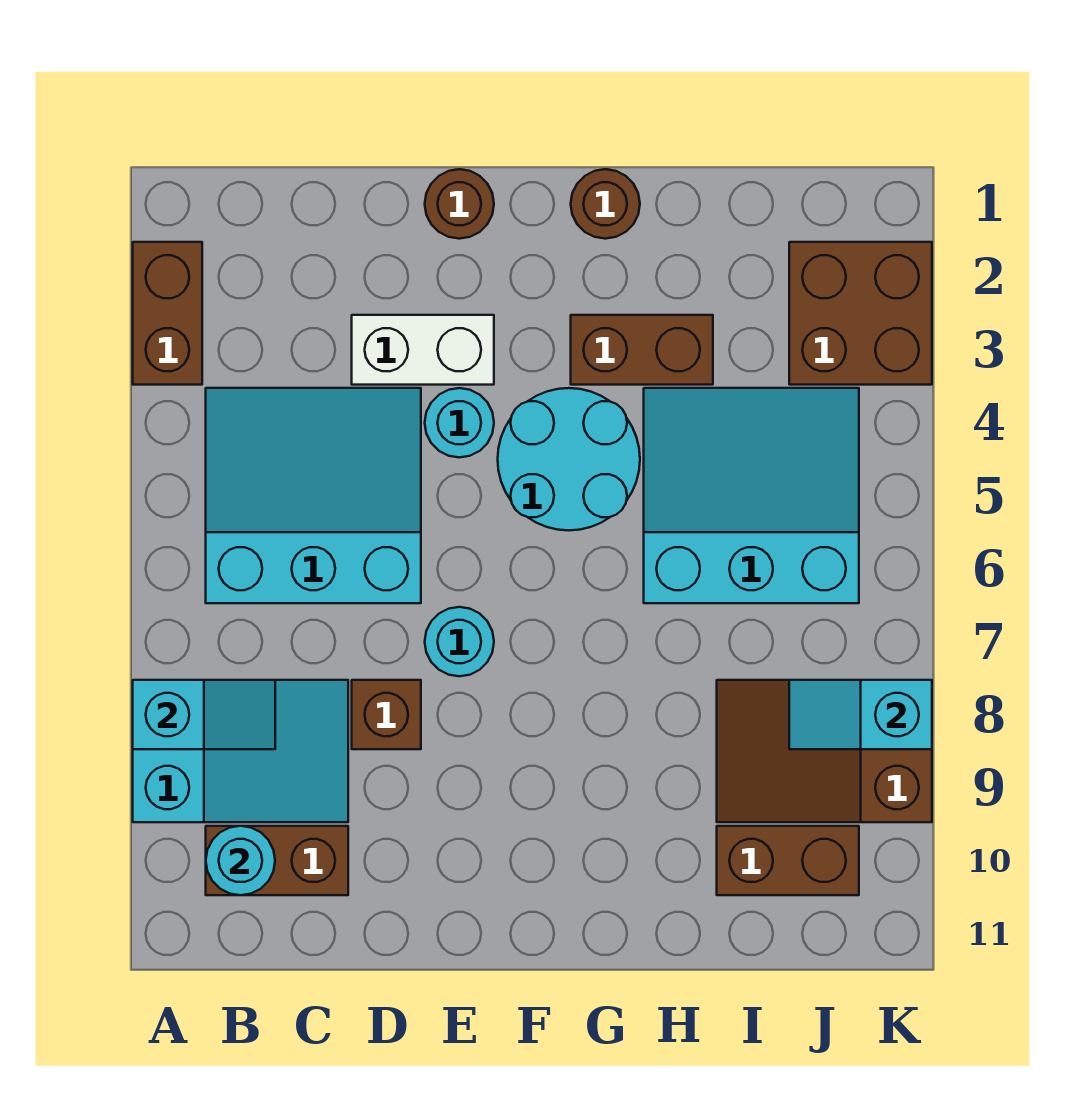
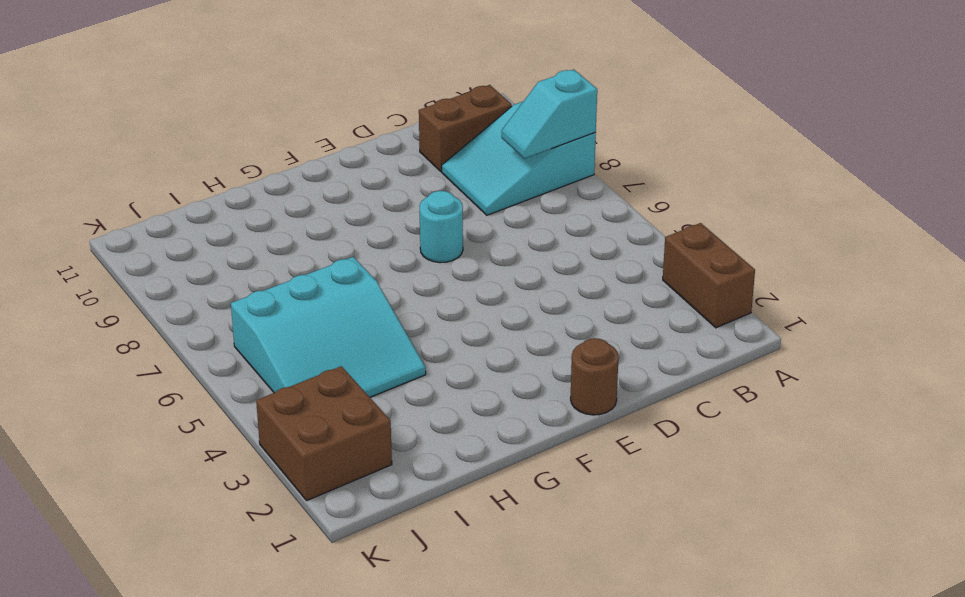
none -> cyan 3x3 slope [206,388,421,603]
none -> white 1x2 brick [352,315,494,385]
none -> brown 1x1 brick [352,680,421,749]

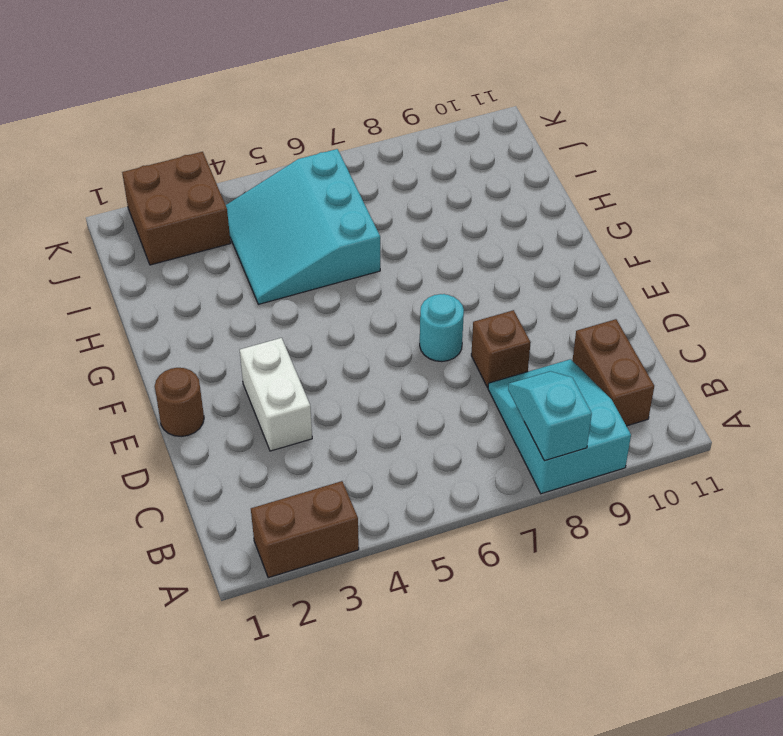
none -> cyan 3x3 slope [206,388,421,603]
none -> cyan 1x1 round brick [425,388,494,458]
none -> cyan 2x2 round brick [498,388,640,530]

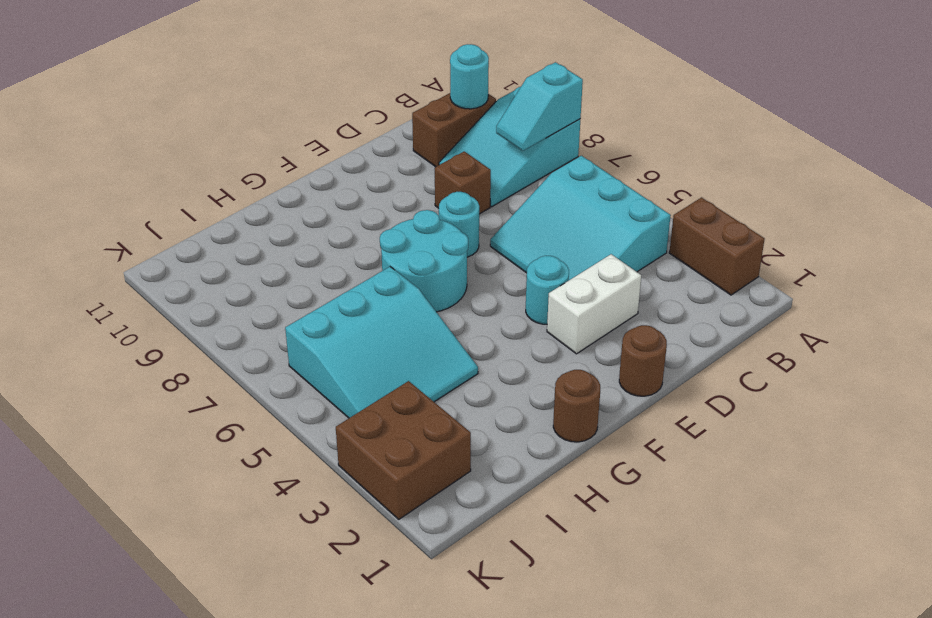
cyan 3x3 slope [490,156,671,280] -> cyan 3x3 slope turned to [206,388,421,603]
cyan 2x2 round brick [380,210,468,312] -> cyan 2x2 round brick moved to [498,388,640,530]
none -> brown 1x2 brick [571,315,713,385]
none -> brown 2x3 slope [717,680,932,822]
none -> brown 1x2 brick [717,826,859,895]

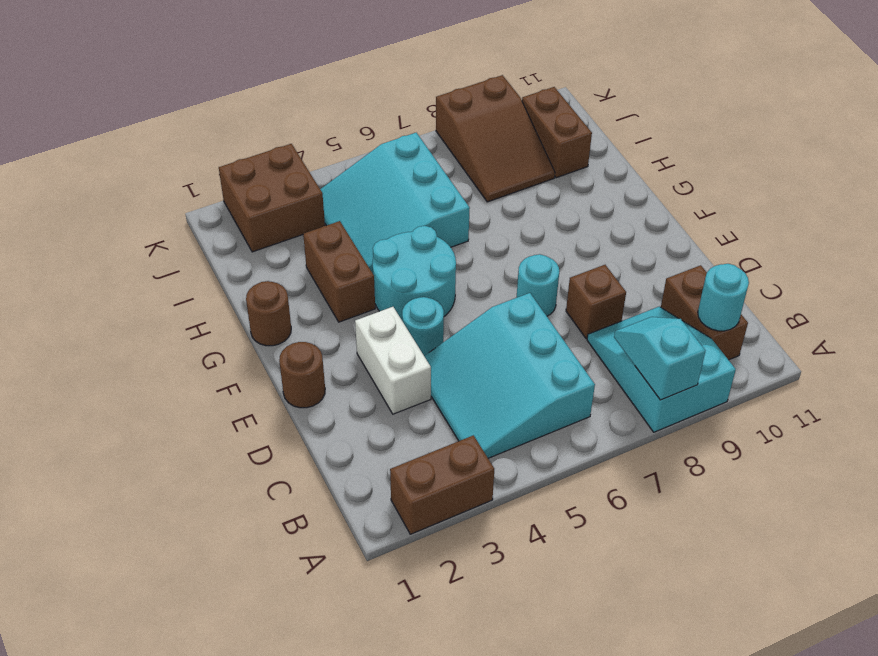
none -> cyan 1x2 slope [789,680,932,749]

